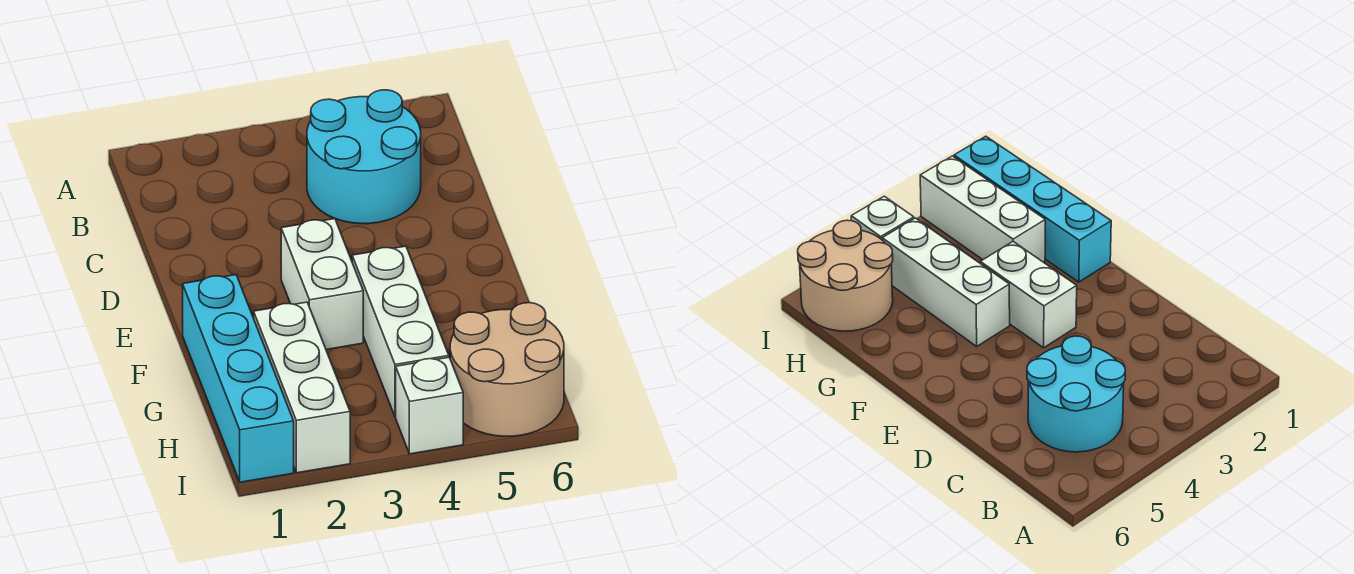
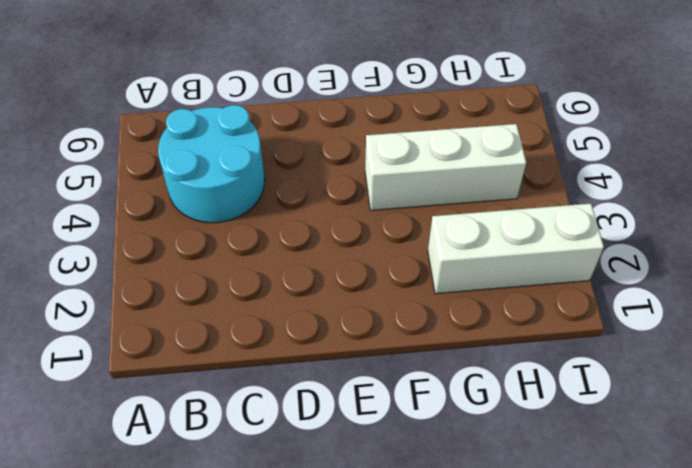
none -> white 1x2 brick [281,219,363,350]
none -> cyan 1x4 brick [183,275,294,482]

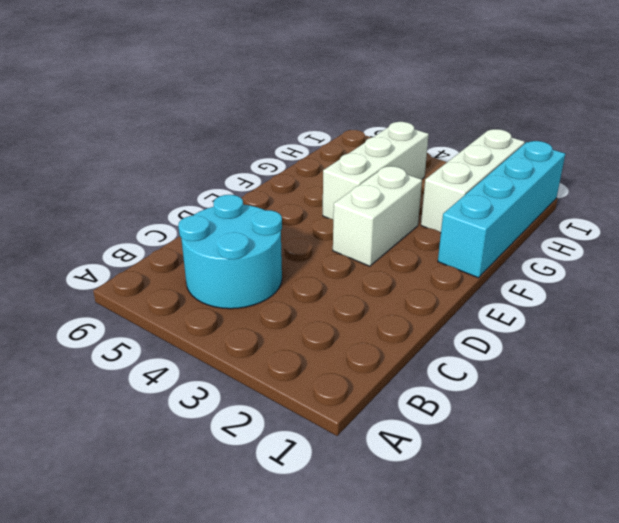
none -> tan 2x2 round brick [450,303,564,436]
none -> white 1x1 brick [396,357,463,454]

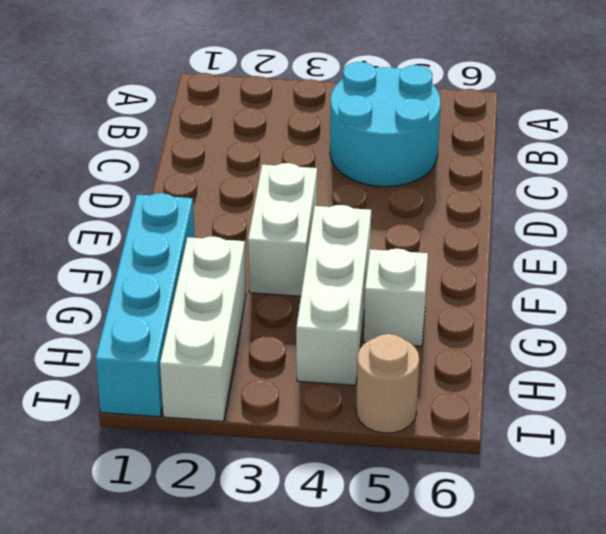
white 1x1 brick [364,249,428,346] -> white 1x1 brick moved to [396,357,463,454]
tan 1x1 round brick [356,334,419,433] -> tan 2x2 round brick [450,303,564,436]

